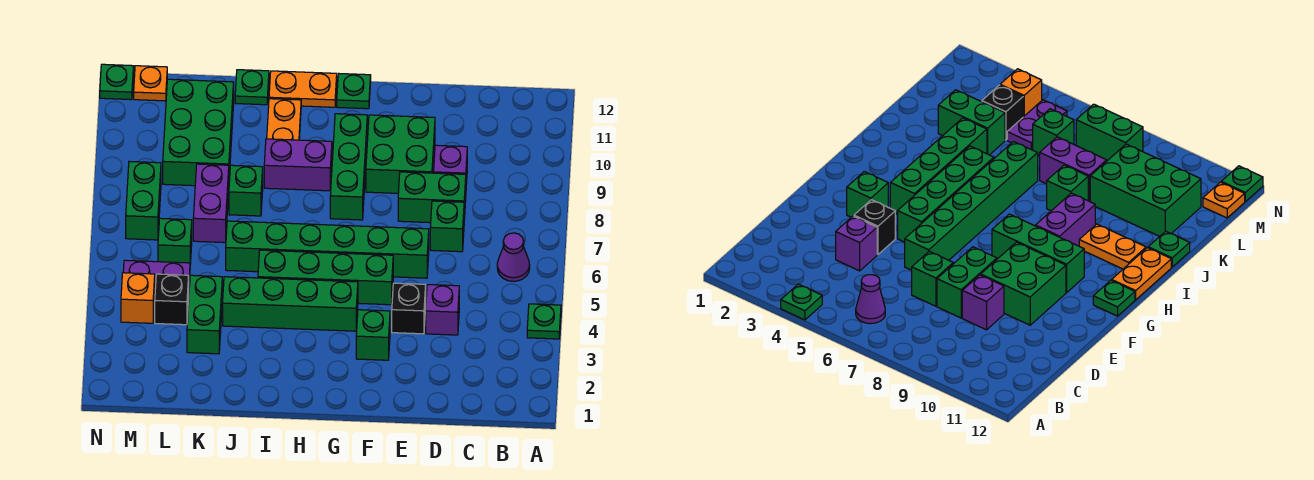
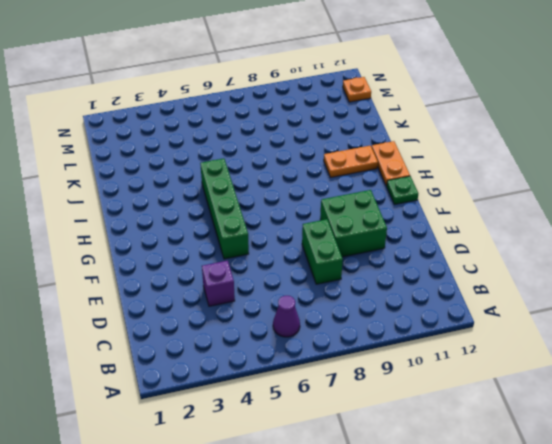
none -> green 1x1 plate [527,304,561,339]
none -> green 1x1 brick [430,201,464,252]
none -> purple 1x1 brick [434,145,467,185]

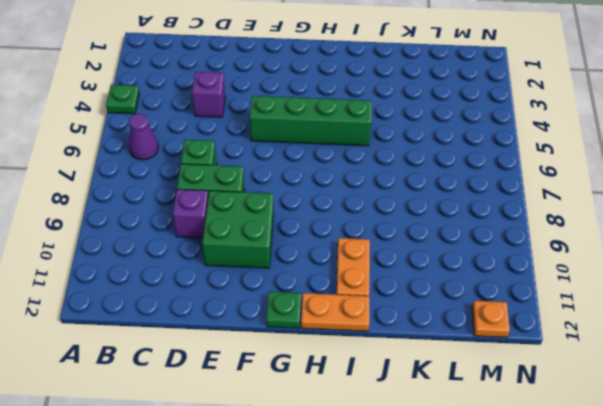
none -> black 1x1 brick [392,283,426,334]
none -> green 1x6 brick [226,221,429,278]
none -> green 1x1 brick [356,310,390,360]

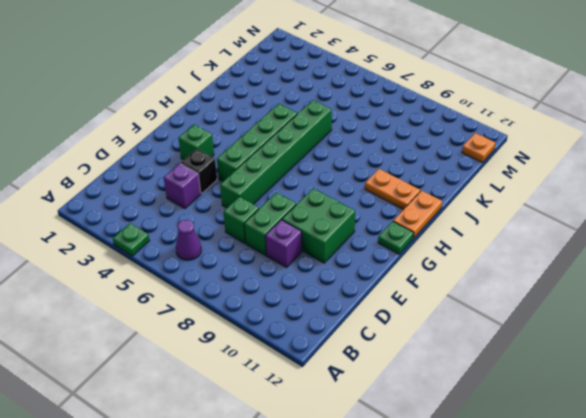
none -> green 1x4 brick [223,277,358,331]
none -> green 1x3 brick [330,114,367,220]
none -> purple 1x2 brick [264,139,332,191]

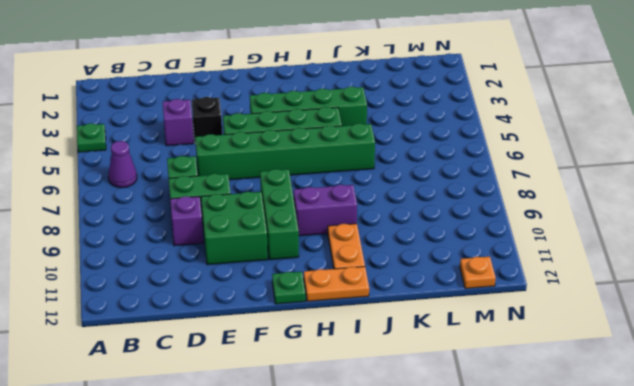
none -> green 1x1 brick [356,310,390,360]
none -> green 1x1 brick [229,165,263,216]
none -> green 1x1 plate [235,70,269,105]

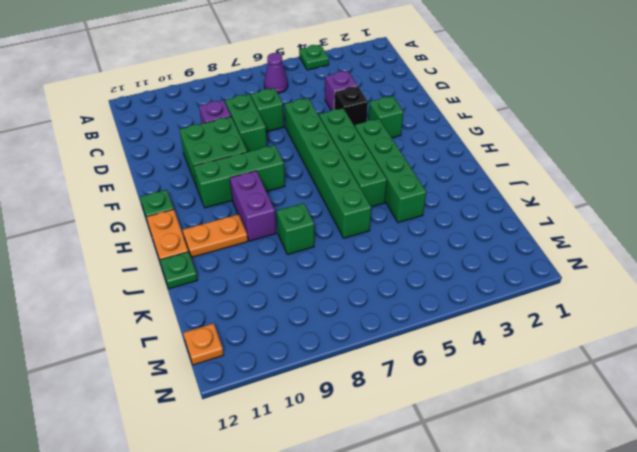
none -> green 1x2 brick [187,275,222,354]
none -> purple 1x2 brick [193,164,229,243]
none -> green 2x3 brick [163,79,234,186]

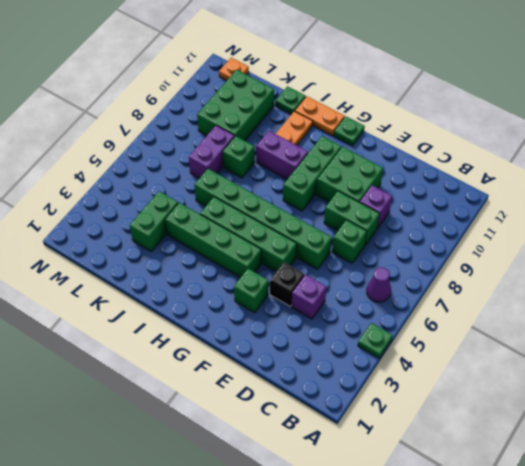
none -> black 1x1 brick [155,274,189,325]
none -> purple 1x2 plate [123,260,190,289]
none -> green 1x1 brick [158,218,192,264]

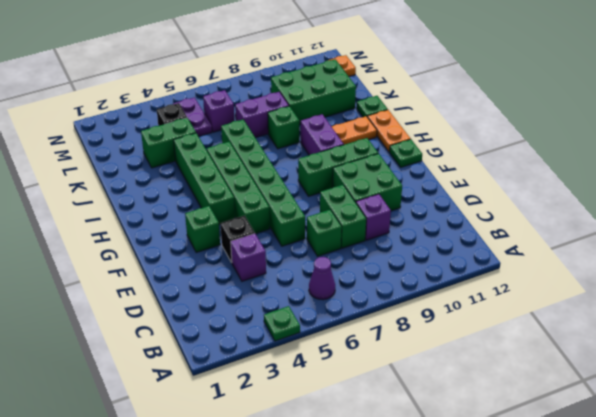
purple 1x1 brick [203,90,235,132] -> green 1x1 brick [158,218,192,264]
none -> orange 1x1 brick [121,273,155,323]
none -> green 1x2 brick [126,162,161,240]
none -> green 1x1 plate [100,64,134,100]

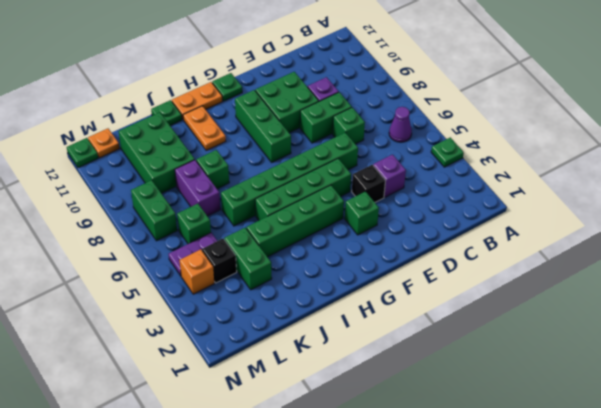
none -> purple 1x2 brick [264,139,332,191]

